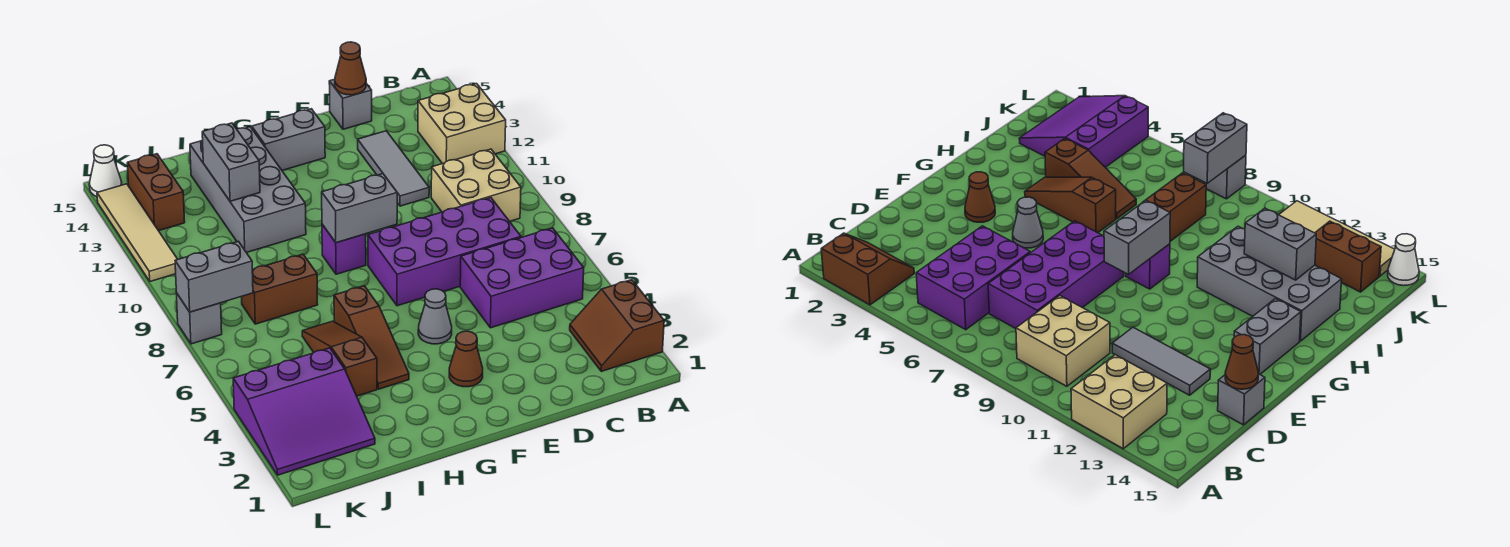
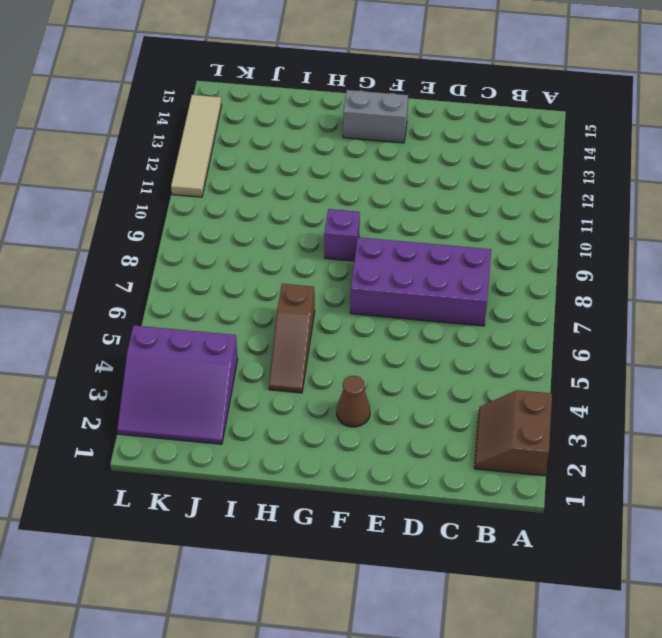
none -> tan 2x2 brick [418,84,506,164]
none -> purple 2x3 brick [460,228,584,328]
none -> tan 2x2 brick [431,149,521,221]

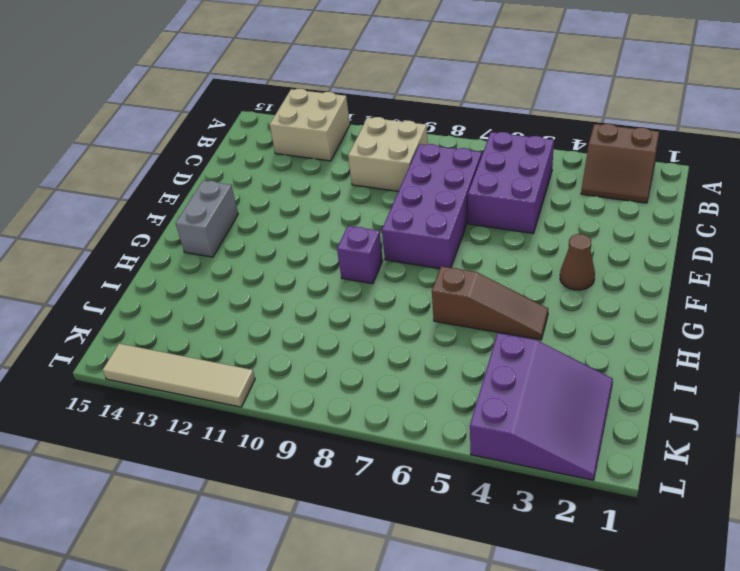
none -> grey 1x3 tile [358,131,429,206]
none -> grey 1x1 brick [329,79,372,129]
none -> grey 1x1 cone [418,289,452,344]

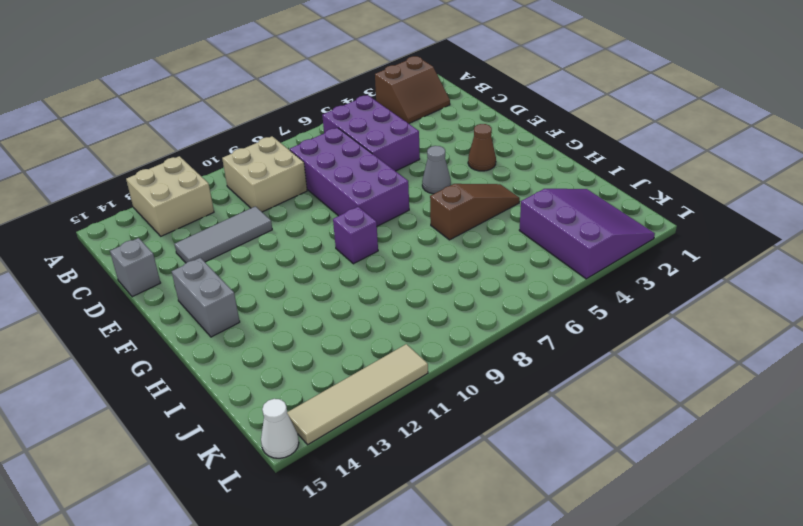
none -> grey 2x4 brick [190,127,306,253]
none -> brown 1x3 slope [302,321,377,396]
none -> brown 1x2 brick [242,254,318,324]

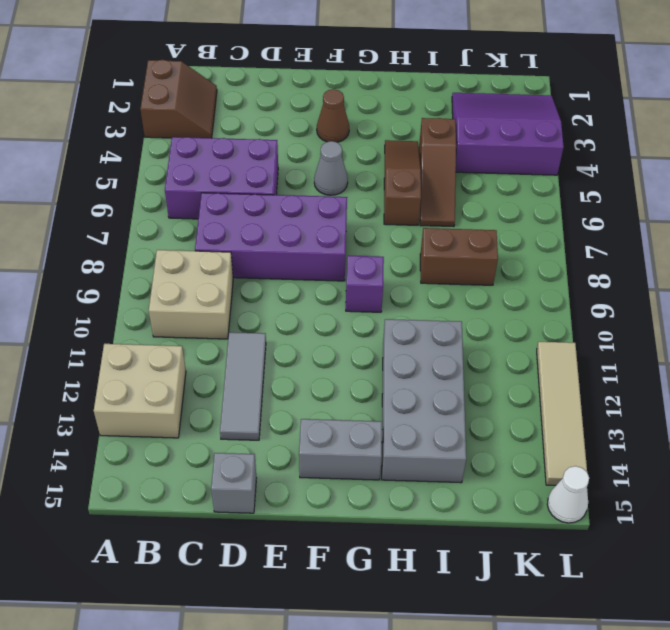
none -> brown 1x2 brick [127,154,185,231]
none -> grey 1x1 brick [176,293,222,344]
none -> brown 1x1 cone [335,42,366,95]

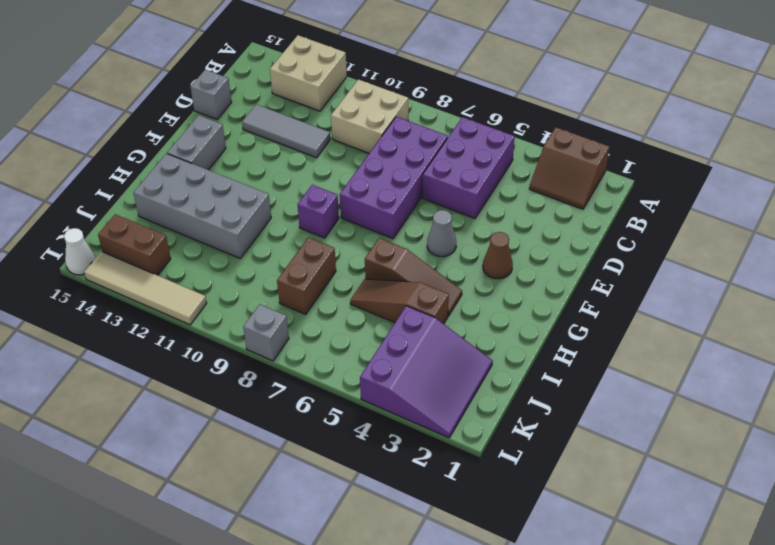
none -> brown 1x1 cone [335,42,366,95]
none -> grey 1x2 brick [322,174,397,243]
none -> grey 1x2 brick [202,123,260,201]

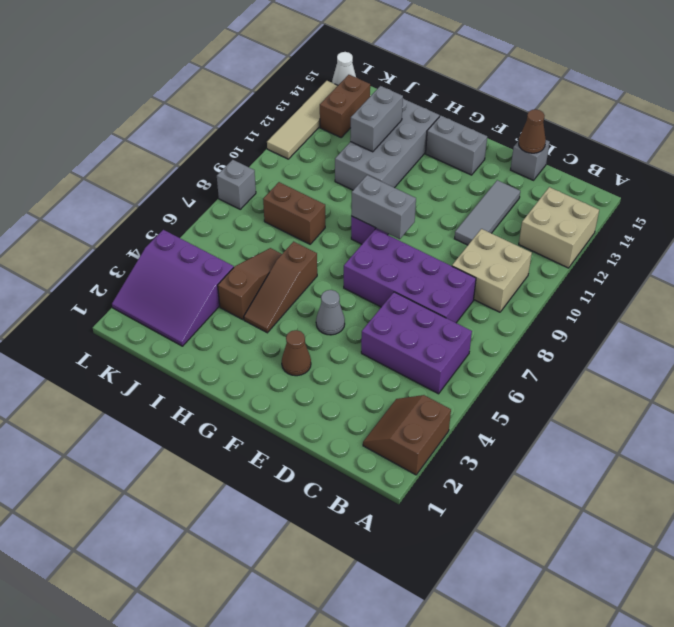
none -> grey 1x2 brick [175,241,253,312]

